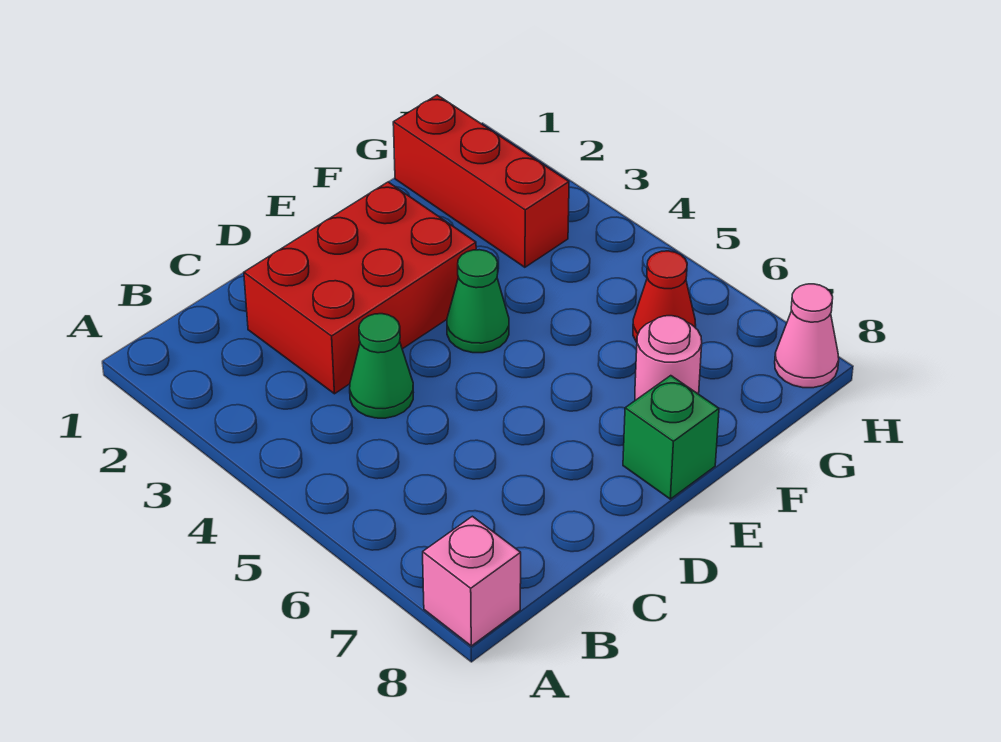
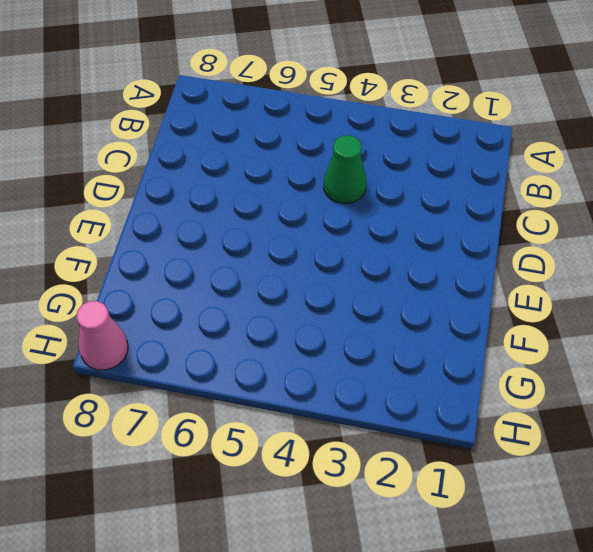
none -> pink 1x1 brick [423,516,521,646]
none -> red 2x3 brick [244,182,476,394]

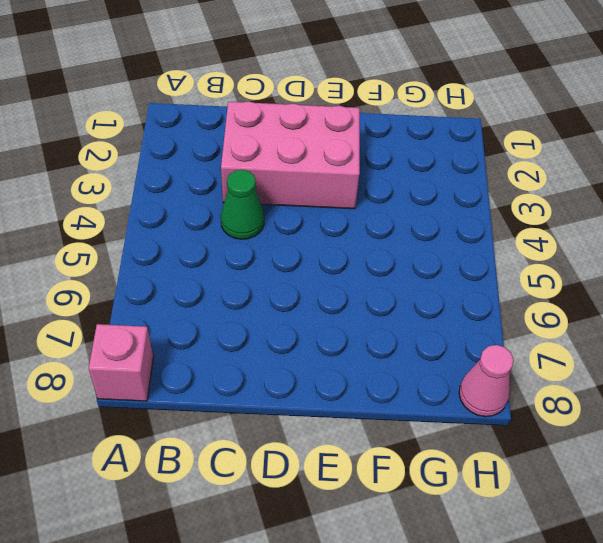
pink 2x3 brick [221,101,360,209] -> red 2x3 brick [244,182,476,394]
none -> green 1x1 cone [447,250,509,353]
none -> green 1x1 brick [623,376,719,499]

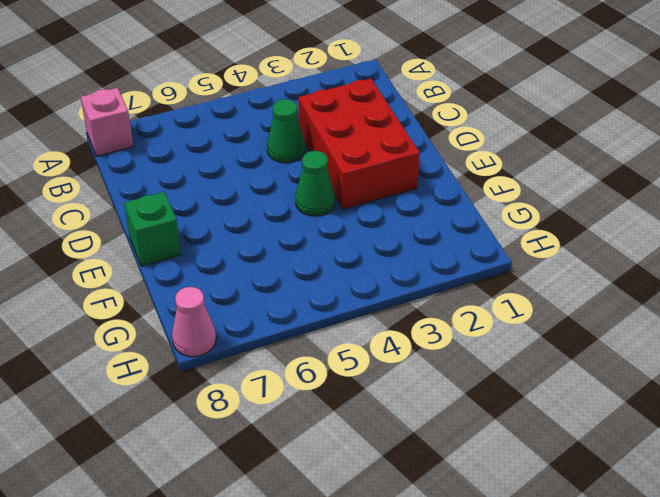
none -> pink 1x1 round brick [635,316,702,400]
none -> red 1x3 brick [393,95,569,267]

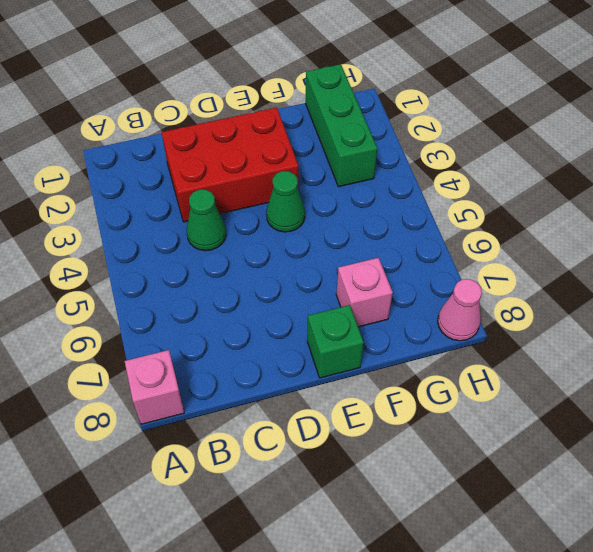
pink 1x1 brick [336,258,393,327] -> pink 1x1 round brick [635,316,702,400]
green 1x3 brick [306,64,377,187] -> red 1x3 brick [393,95,569,267]
none -> red 1x1 cone [633,251,696,342]

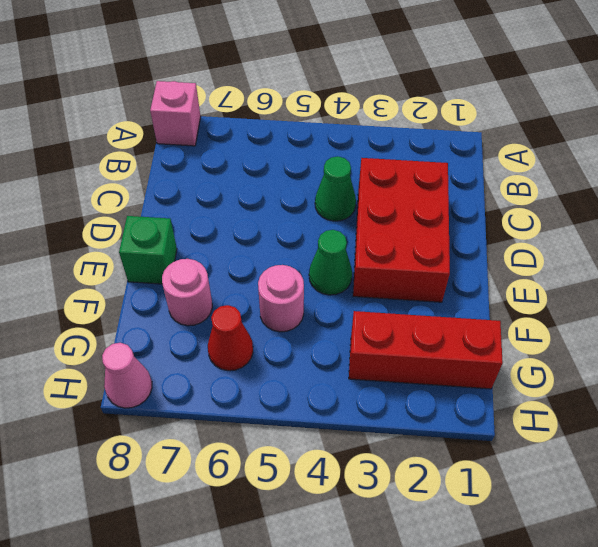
pink 1x1 round brick [258,265,304,332] -> none

